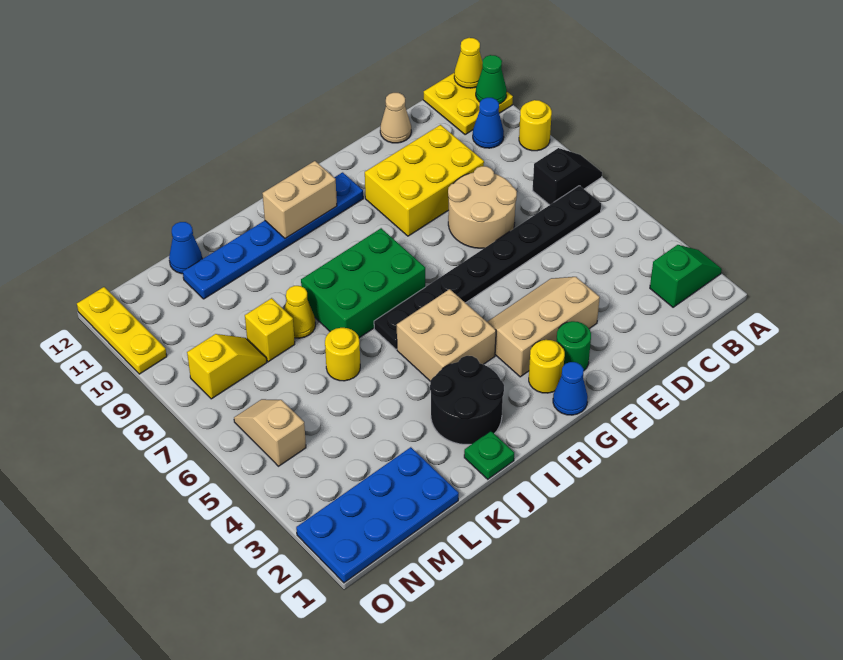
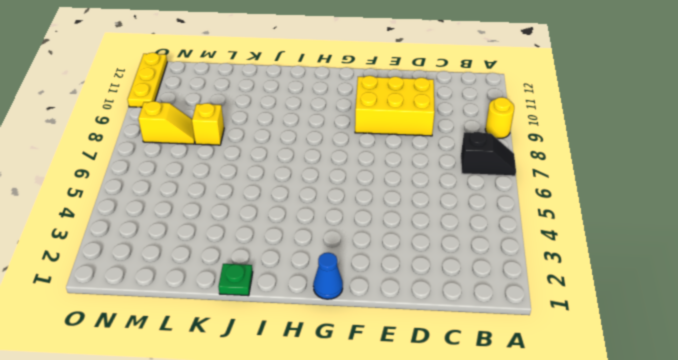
none -> green 1x2 slope [650,245,722,307]
none -> yellow 2x2 plate [423,73,513,135]
none -> black 1x8 plate [374,186,601,349]

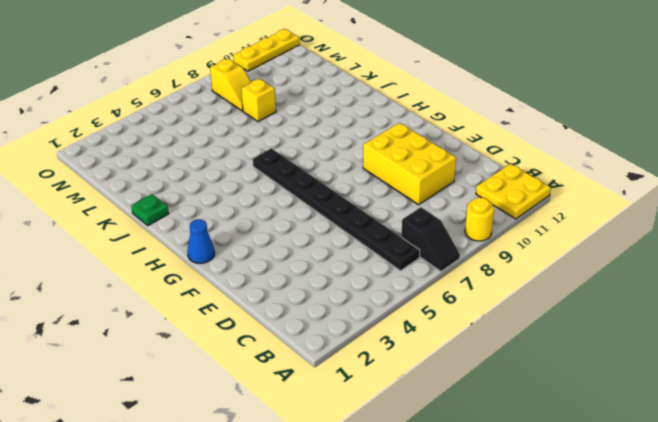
none -> green 1x2 slope [650,245,722,307]
none -> blue 1x1 cone [473,98,504,148]
none -> tan 2x2 round brick [448,166,517,248]

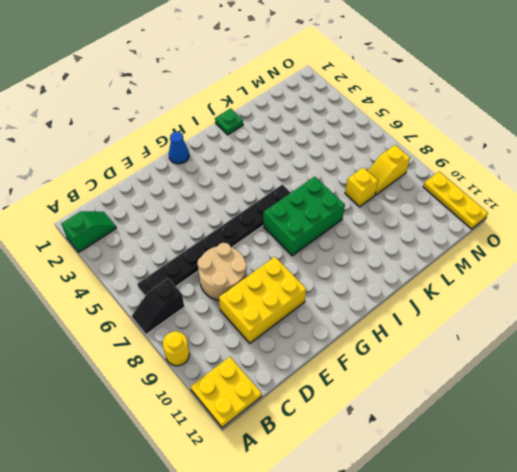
green 1x2 slope [61,211,116,252] -> green 1x2 slope turned to [650,245,722,307]
none -> blue 1x1 cone [473,98,504,148]
none -> tan 1x1 cone [380,93,411,143]
none -> tan 2x3 slope [487,277,600,377]

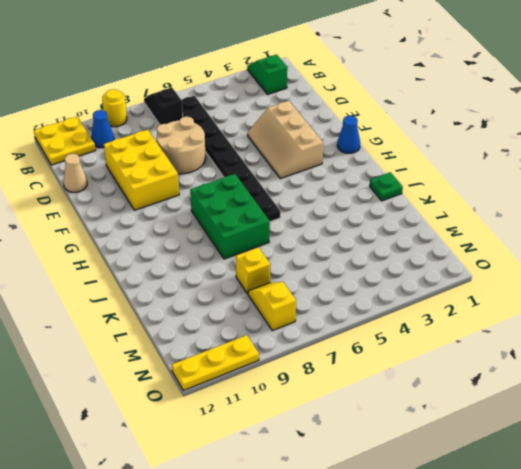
none -> green 1x1 round brick [556,321,591,370]
none -> yellow 1x1 round brick [529,340,565,393]
none -> blue 1x6 plate [183,172,363,299]

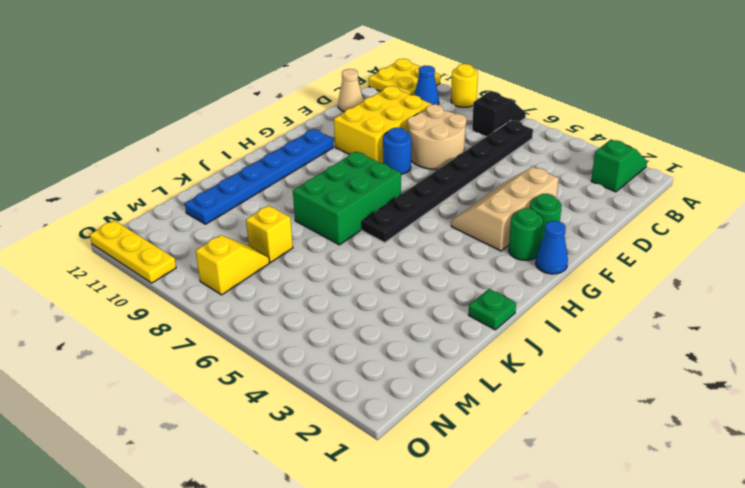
blue 1x1 round brick [383,128,411,174] -> none
green 1x1 round brick [509,208,543,260] -> yellow 1x1 round brick [529,340,565,393]
none -> tan 2x2 brick [397,289,496,381]
none -> black 2x2 round brick [430,356,504,444]
none -> yellow 1x1 round brick [325,328,360,381]

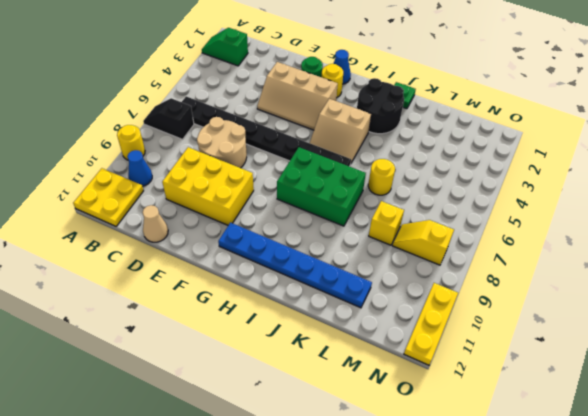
tan 2x2 slope [310,99,371,163] -> tan 2x2 brick [397,289,496,381]
none -> yellow 1x1 cone [284,286,315,338]
none -> blue 2x4 plate [296,447,459,583]
none -> blue 1x1 cone [169,222,202,274]

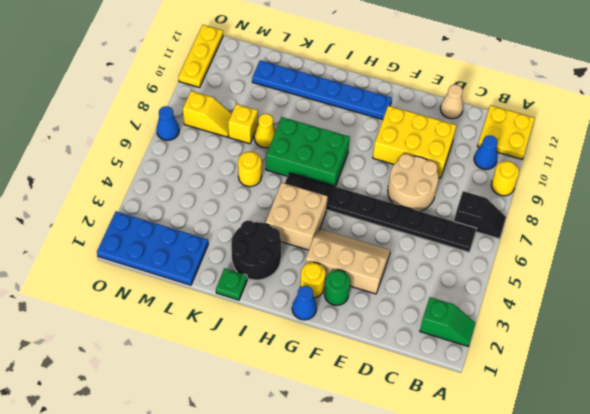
blue 1x1 cone [156,106,179,140] -> blue 1x1 cone moved to [169,222,202,274]
none -> tan 1x2 slope [234,399,306,466]
none -> green 1x1 cone [476,55,507,104]
none -> yellow 1x1 cone [454,38,483,88]

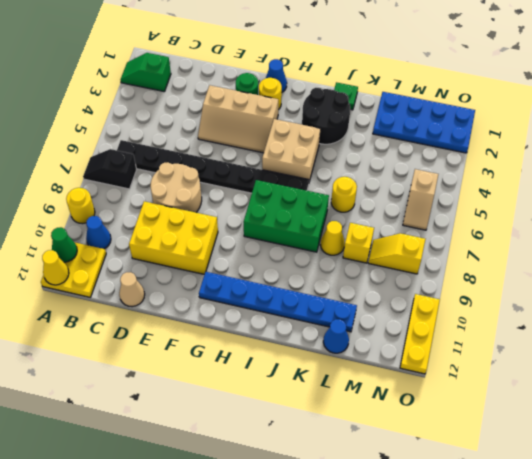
none -> tan 1x2 brick [262,161,337,239]

